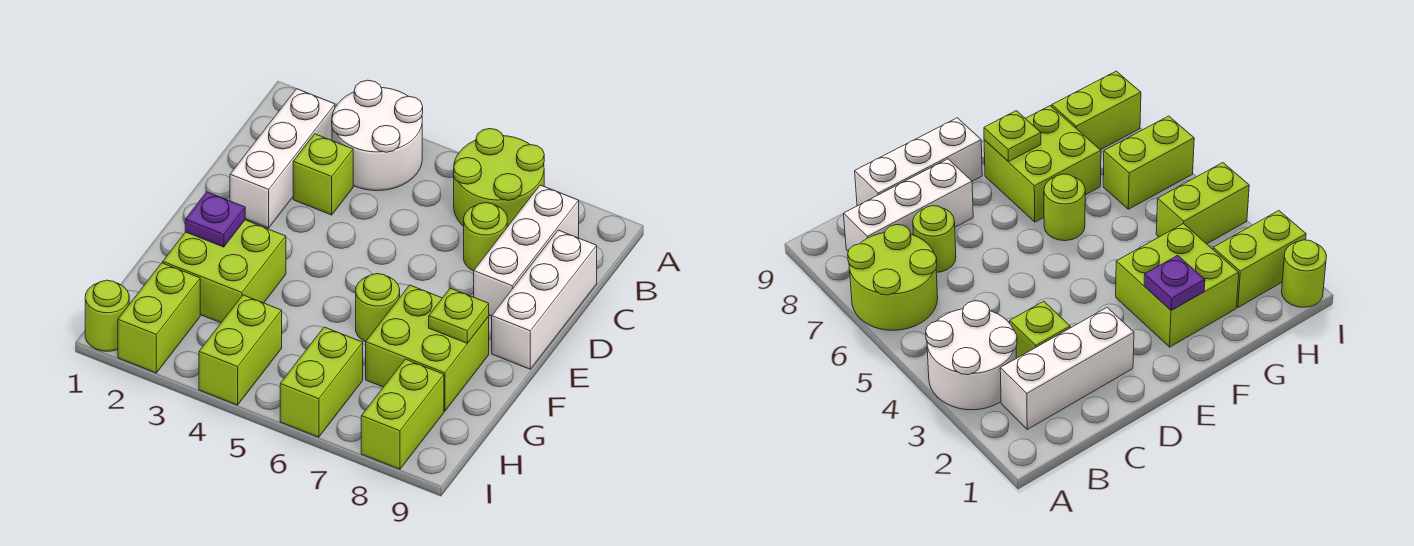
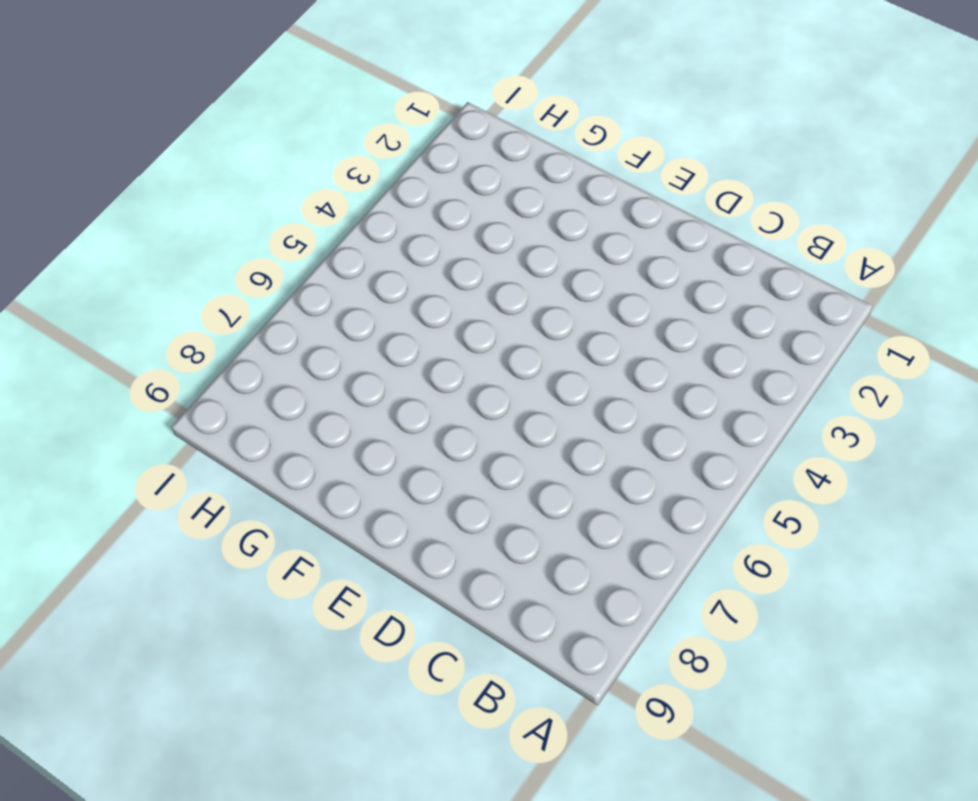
none -> white 2x2 round brick [332,80,423,191]
none -> lime 2x2 round brick [454,129,544,227]
none -> white 1x3 brick [230,89,335,228]

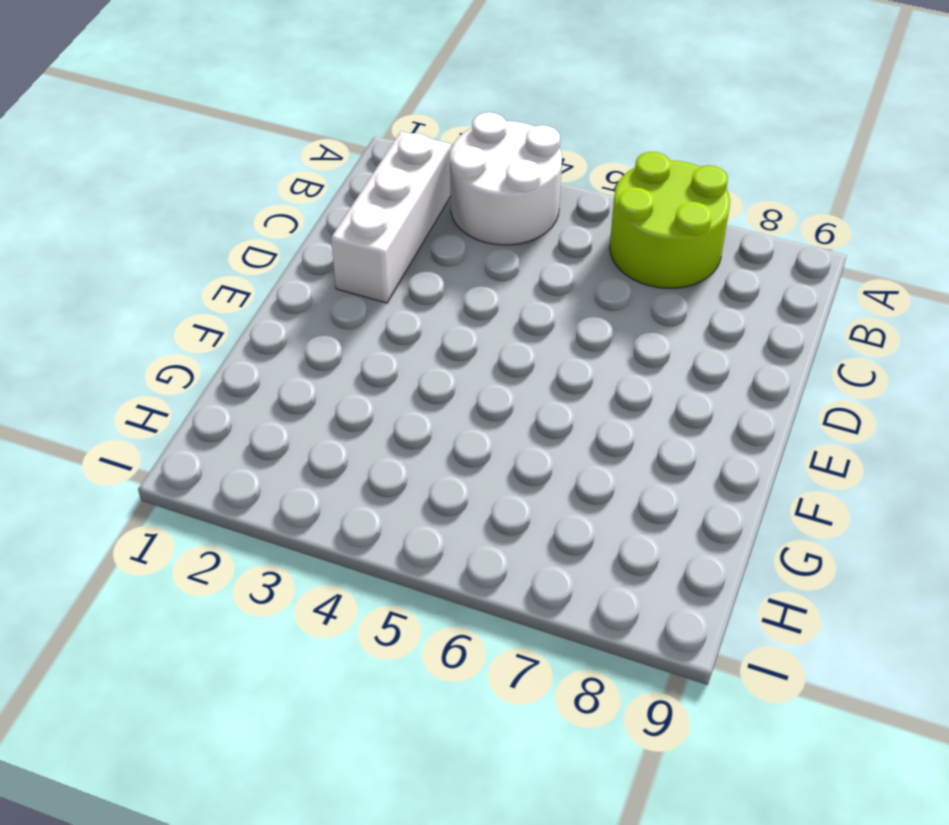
none -> white 1x3 brick [474,185,579,316]
none -> lime 1x1 brick [293,134,353,215]
none -> lime 1x1 round brick [464,203,507,271]

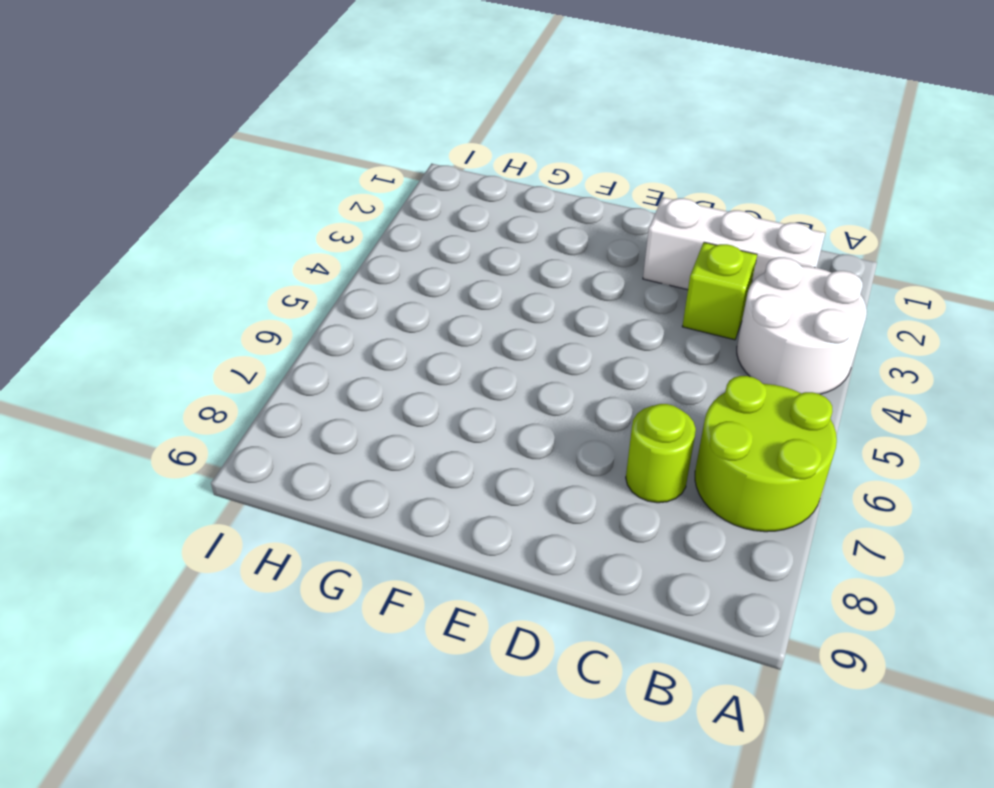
none -> white 1x3 brick [474,185,579,316]
none -> white 1x3 brick [492,230,597,369]
none -> lime 2x2 brick [163,220,286,323]

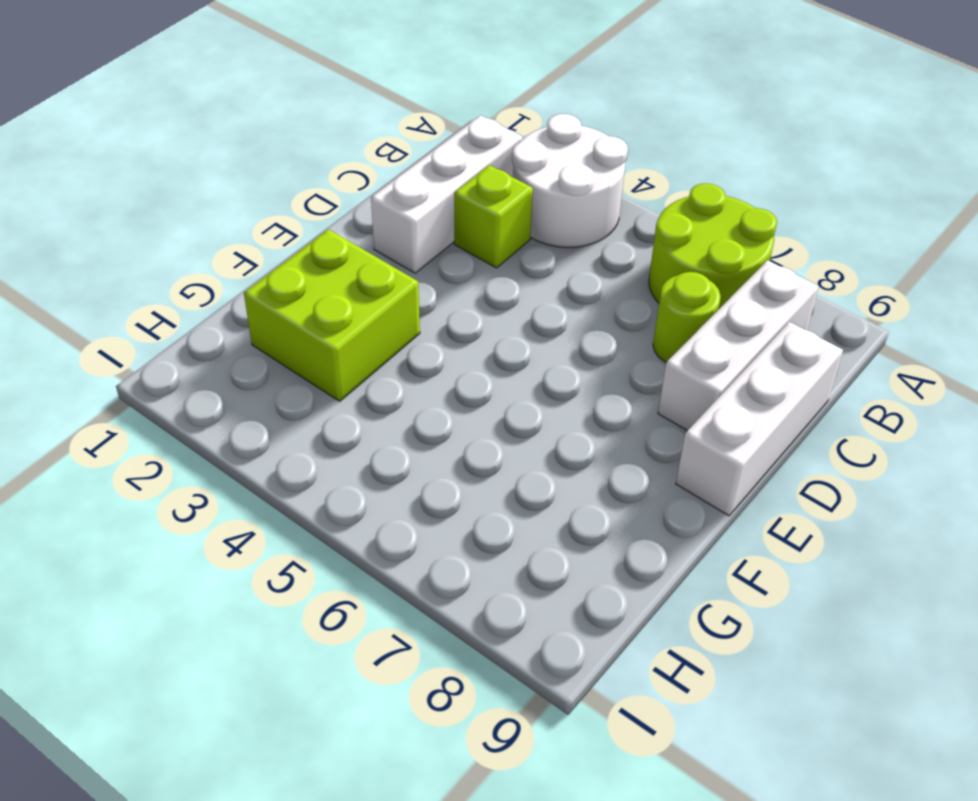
none -> lime 1x1 round brick [356,274,400,342]
none -> lime 2x2 brick [366,285,489,411]
none -> lime 1x2 brick [118,263,200,373]

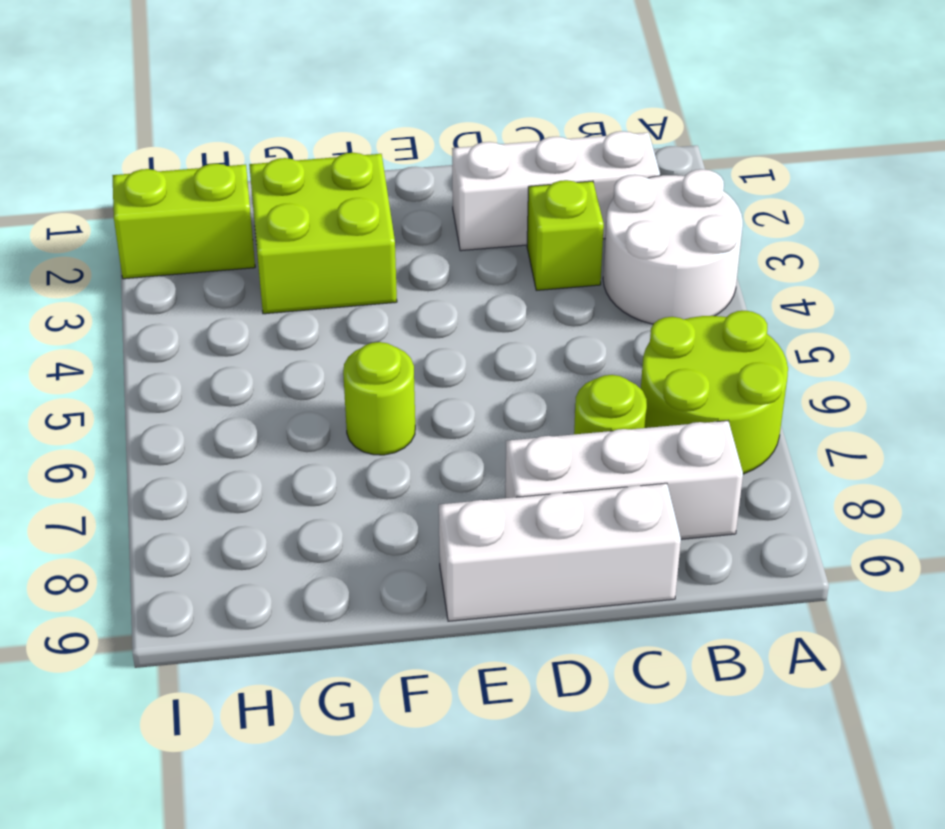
none -> lime 2x2 brick [366,285,489,411]
none -> lime 1x2 brick [199,295,282,405]
none -> lime 1x2 brick [280,327,363,437]

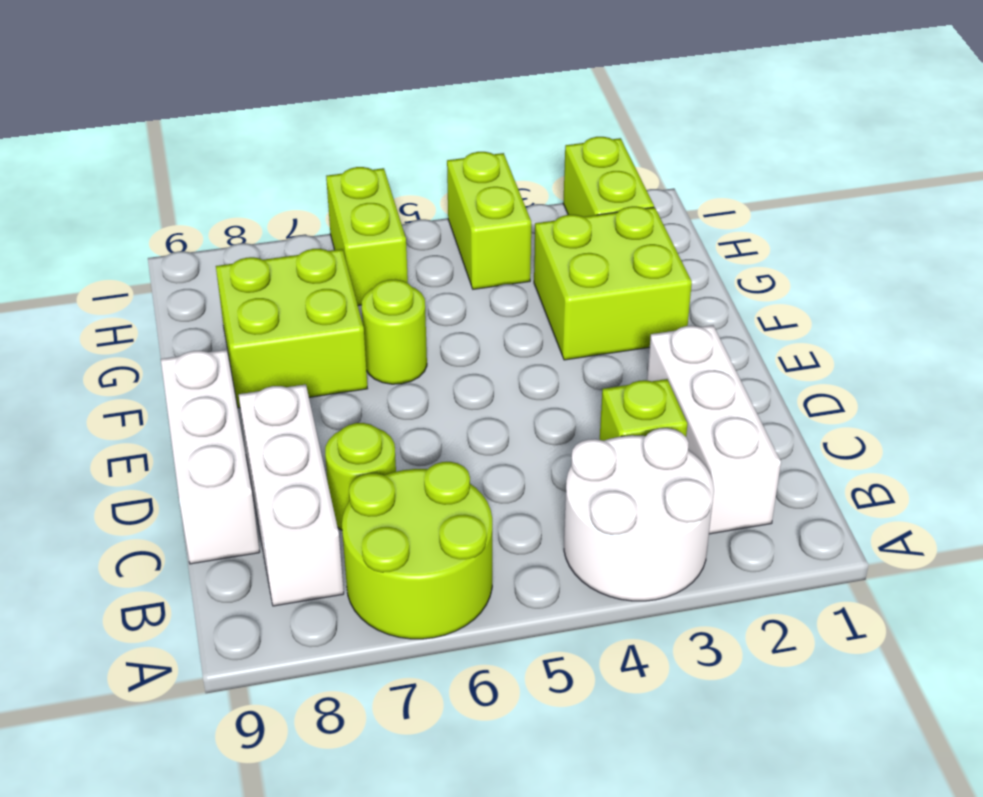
none -> lime 1x2 brick [361,359,444,469]
none -> lime 1x1 round brick [85,280,129,351]
none -> purple 1x1 plate [185,192,245,247]

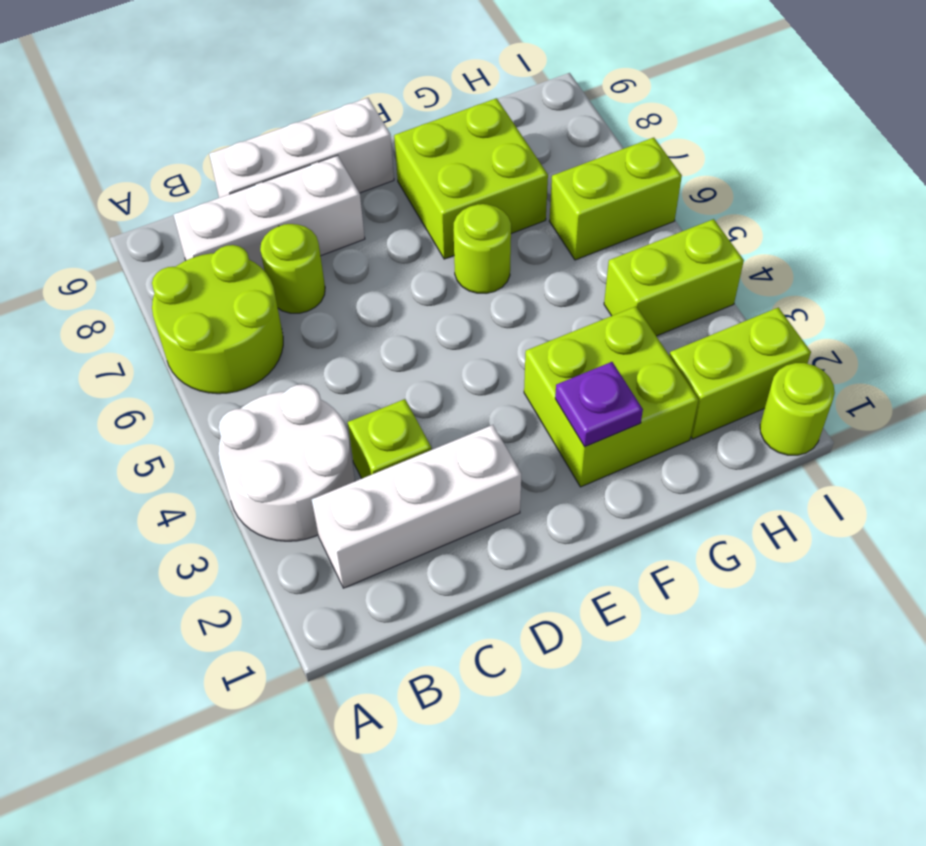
none -> lime 1x2 brick [361,359,444,469]
none -> lime 1x1 plate [429,288,489,343]

